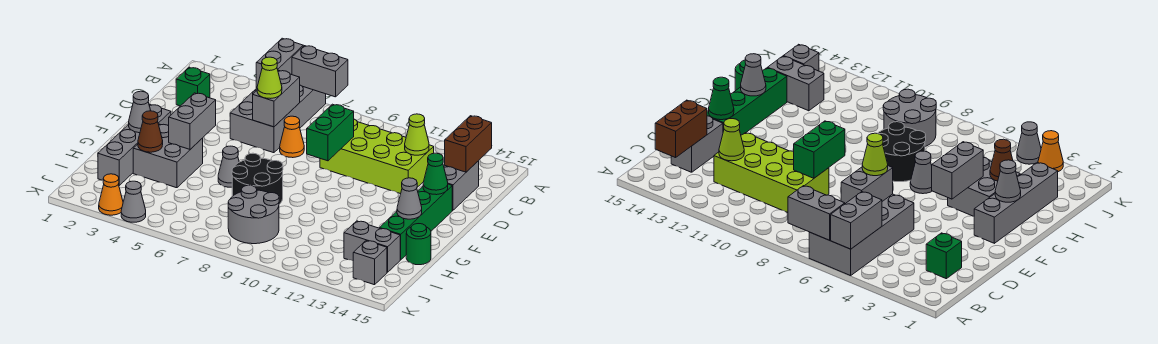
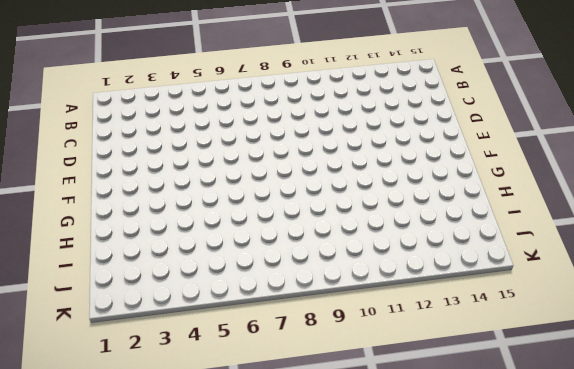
none -> grey 2x4 brick [230,85,326,153]
none -> green 1x1 brick [176,68,210,106]
none -> lime 2x4 brick [320,119,434,194]

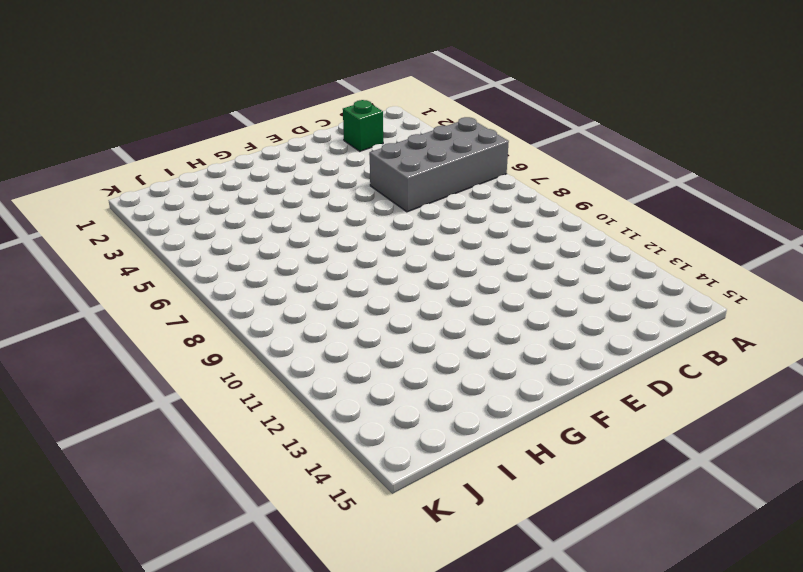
none -> lime 2x4 brick [320,119,434,194]
none -> grey 1x2 brick [444,161,479,210]
none -> orange 1x1 cone [280,116,304,158]

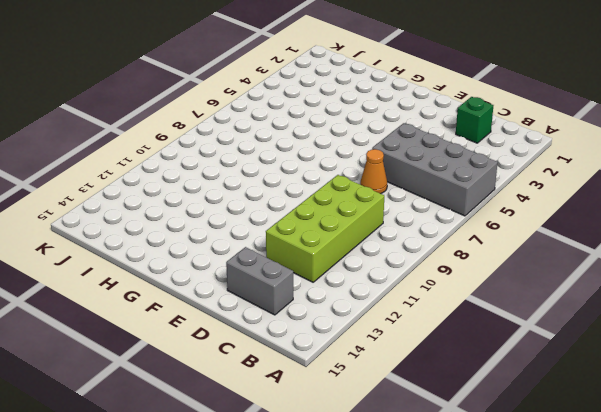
none -> green 1x4 brick [380,184,452,260]
none -> grey 1x4 brick [98,105,171,185]
none -> grey 2x2 brick [133,124,203,188]

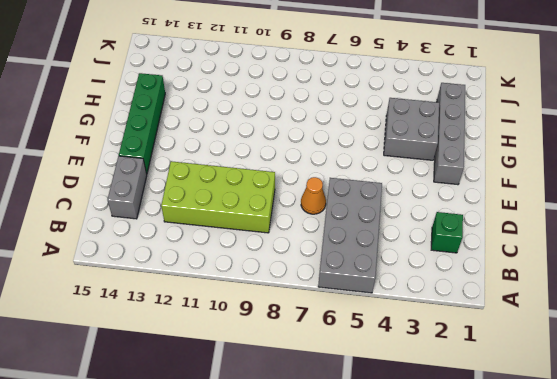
none -> grey 1x1 cone [218,146,239,187]
none -> black 2x2 round brick [232,153,283,204]
none -> green 1x1 round brick [406,224,431,265]

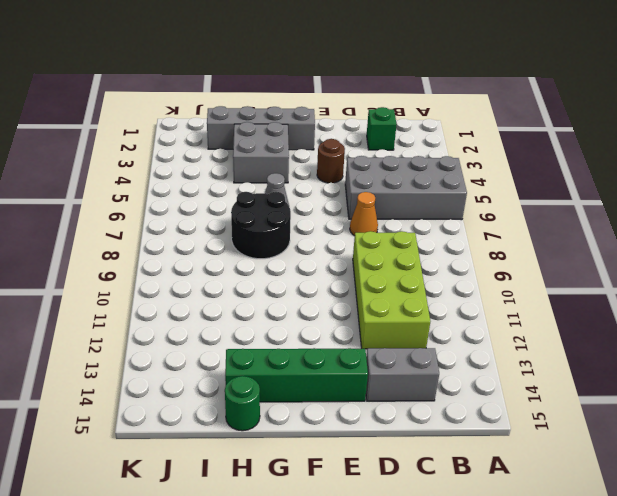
brown 1x1 round brick [317,139,345,183] -> none
none -> grey 2x2 round brick [228,185,279,244]
none -> grey 1x2 brick [344,221,400,272]
none -> grey 1x1 brick [353,241,387,285]

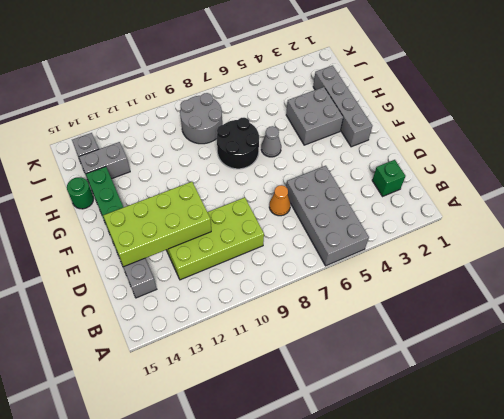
lime 2x4 brick [103,182,211,267] -> green 1x1 cone [423,153,448,195]
none -> orange 1x1 cone [99,174,123,215]
none -> grey 1x1 cone [121,181,146,222]
none -> grey 1x2 brick [256,38,303,88]

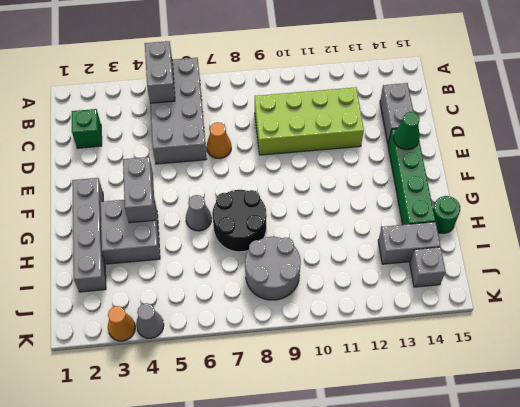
none -> grey 1x2 brick [292,46,348,97]
none -> brown 1x2 brick [445,116,492,172]
none -> grey 1x2 brick [253,70,300,127]

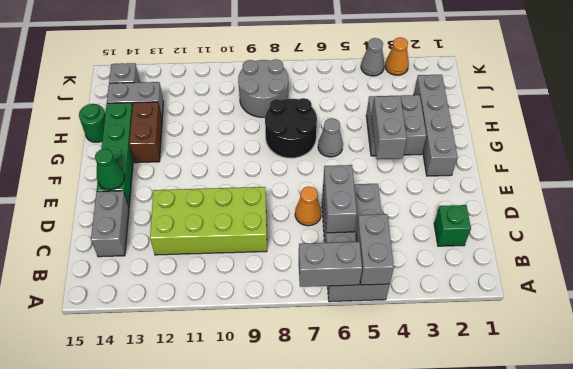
brown 1x2 brick [129,102,162,163] -> brown 1x2 brick moved to [445,116,492,172]
none -> lime 1x1 cone [405,114,429,155]
none -> green 1x2 brick [307,104,354,161]
none -> grey 1x1 cone [129,91,151,133]

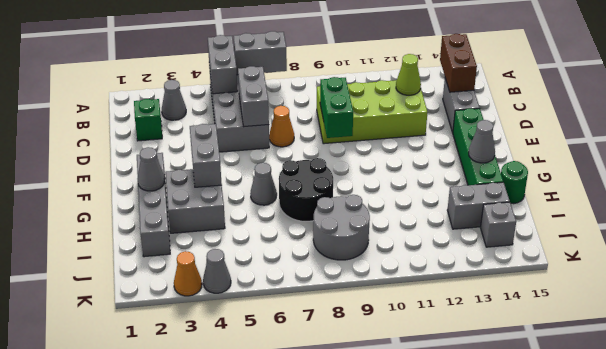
grey 1x1 cone [162,80,186,120] -> none
none -> green 1x1 cone [423,153,448,195]
none -> brown 1x1 cone [138,111,163,152]
none -> lime 1x1 cone [257,57,282,98]

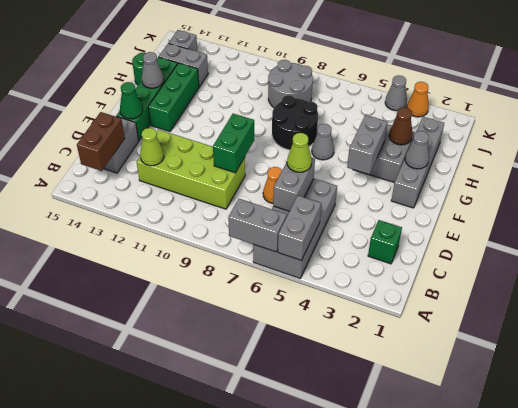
green 1x3 brick [148,63,199,132] -> none

